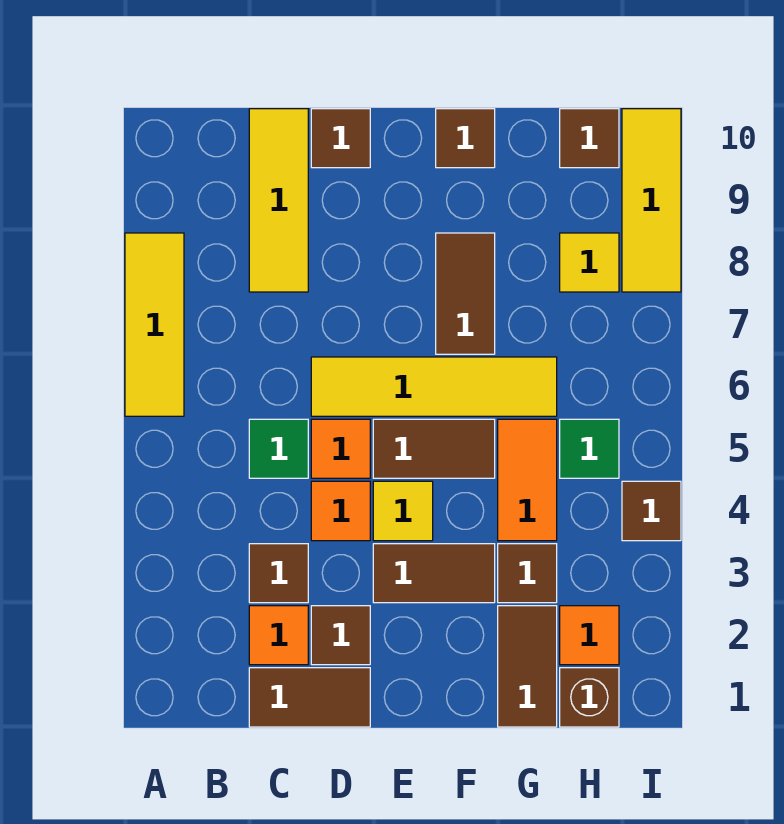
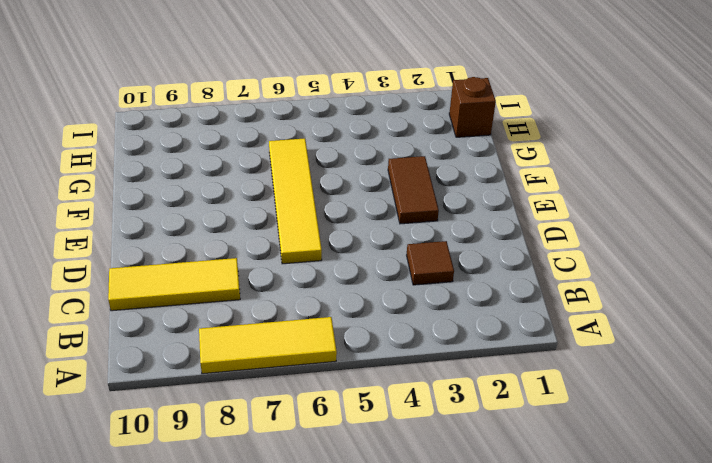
none -> brown 1x2 tile [249,668,370,727]
none -> orange 1x1 tile [249,606,308,665]
none -> green 1x1 tile [249,419,308,478]

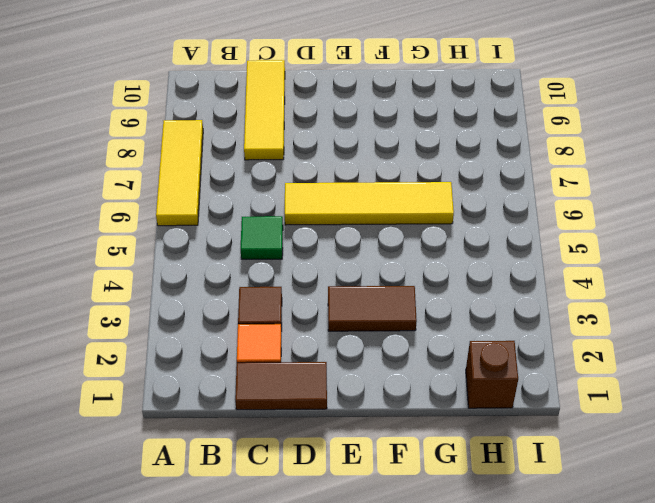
none -> brown 1x1 tile [311,606,370,665]
none -> orange 1x1 tile [311,481,370,541]
none -> orange 1x1 tile [311,419,370,478]

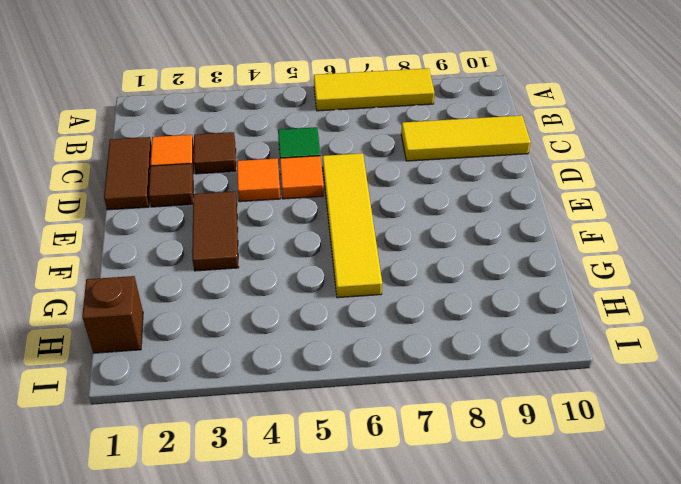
none -> brown 1x1 tile [311,109,370,168]
none -> yellow 1x1 tile [373,481,433,541]
none -> brown 1x2 tile [373,419,495,478]

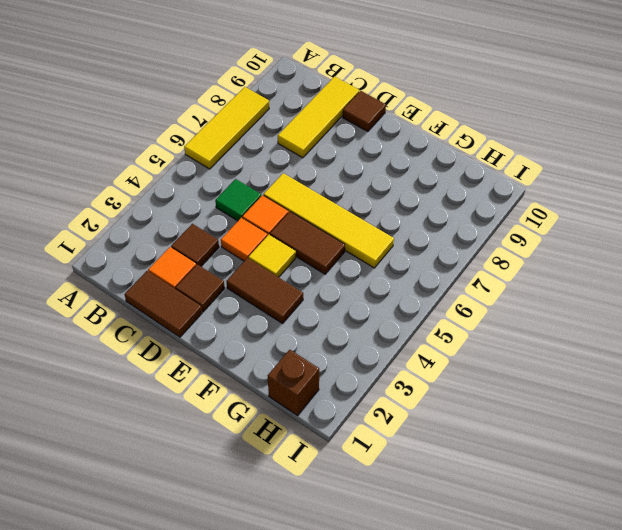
none -> brown 1x2 tile [436,233,495,354]
none -> brown 1x1 tile [436,109,495,168]
none -> brown 1x2 tile [498,606,557,727]

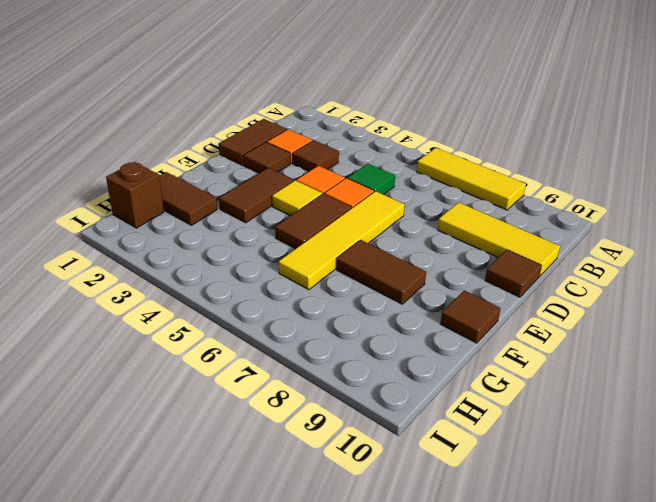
none -> brown 1x1 tile [498,544,557,603]
none -> orange 1x2 tile [498,419,557,541]
none -> orange 1x1 tile [560,606,619,665]

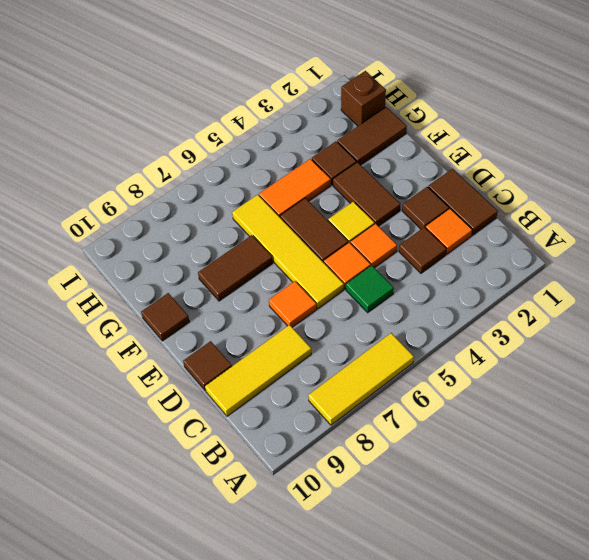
orange 1x1 tile [269,281,317,327] -> orange 1x1 tile moved to [560,606,619,665]
none -> green 1x1 tile [560,419,619,478]
none -> yellow 1x1 tile [560,233,619,292]
none -> brown 1x1 tile [560,109,619,168]

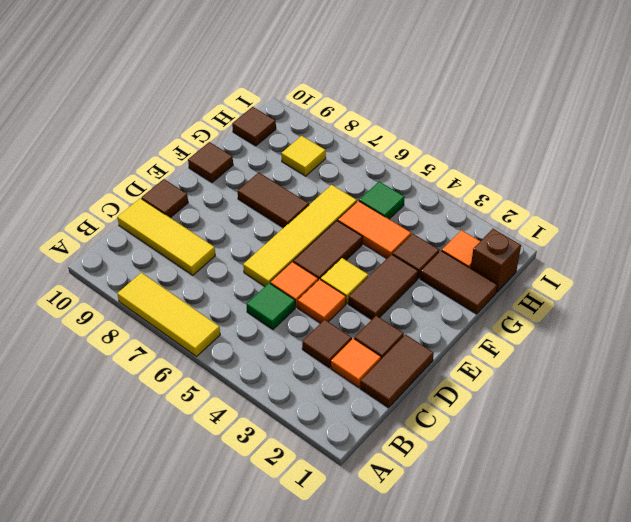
none -> brown 1x1 tile [622,481,681,541]
none -> yellow 1x3 tile [622,109,681,292]

